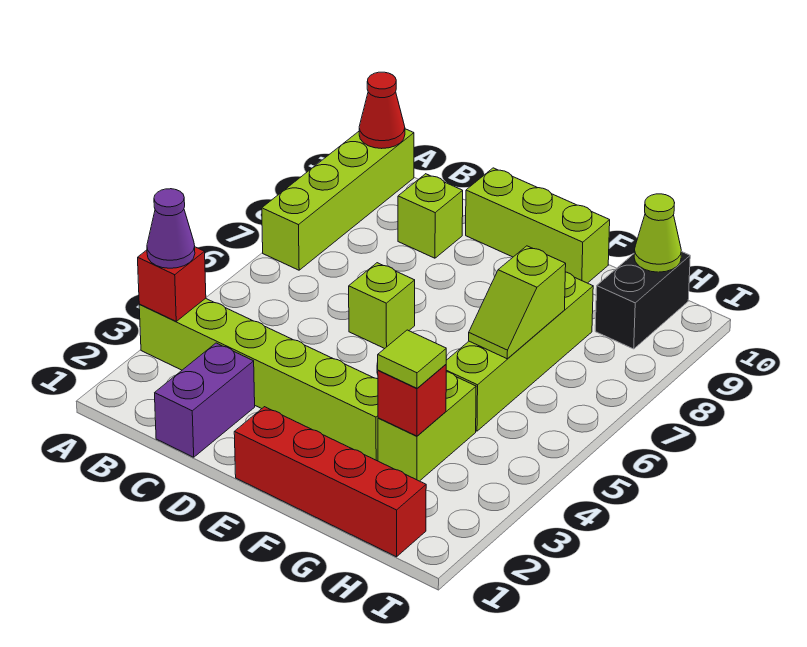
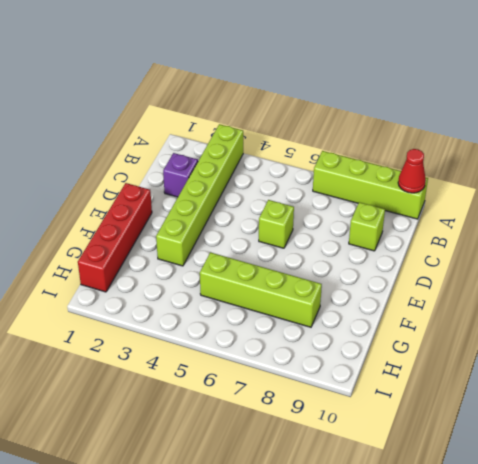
purple 1x1 brick [163,153,198,197] -> purple 1x2 brick [155,343,255,457]
none -> lime 1x3 brick [466,168,610,283]
none -> lime 1x2 brick [378,372,476,481]
none -> black 1x2 brick [595,251,690,349]

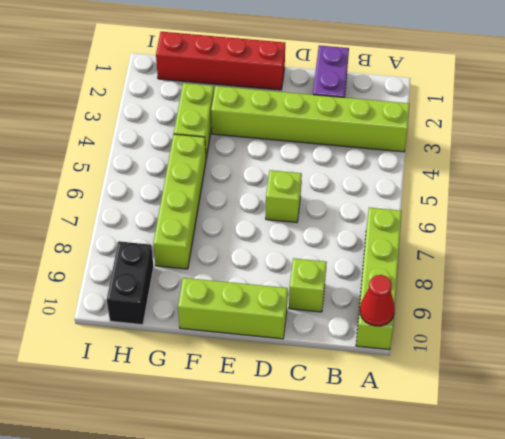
none -> red 1x1 brick [138,247,206,321]
none -> red 1x1 brick [378,365,446,436]
none -> lime 1x2 slope [469,246,566,359]

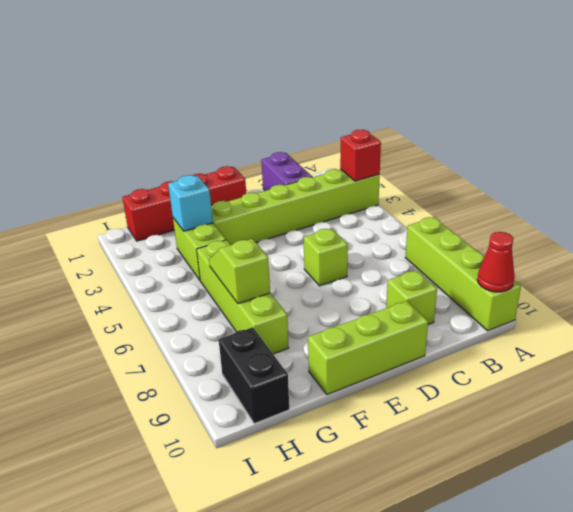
cyan 1x1 brick [168,175,213,231] -> red 1x1 brick [378,365,446,436]
none -> lime 1x1 cone [634,194,681,272]
none -> purple 1x1 cone [147,189,195,268]
none -> lime 1x1 tile [378,330,446,388]

